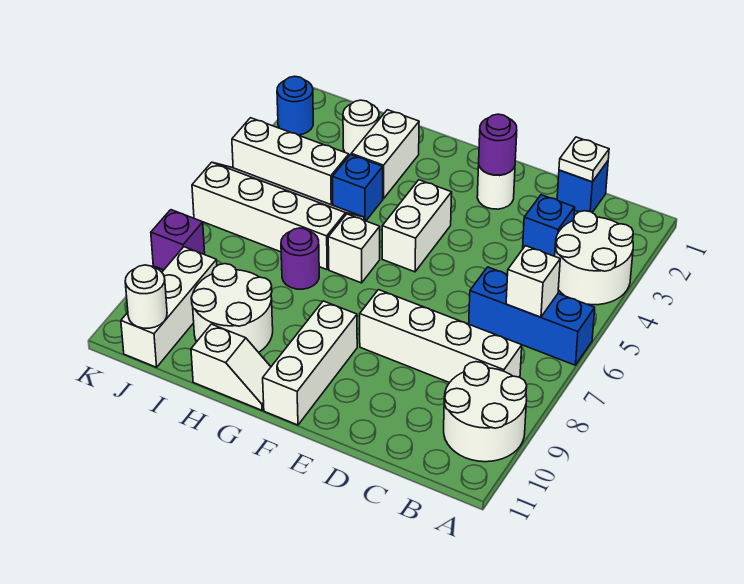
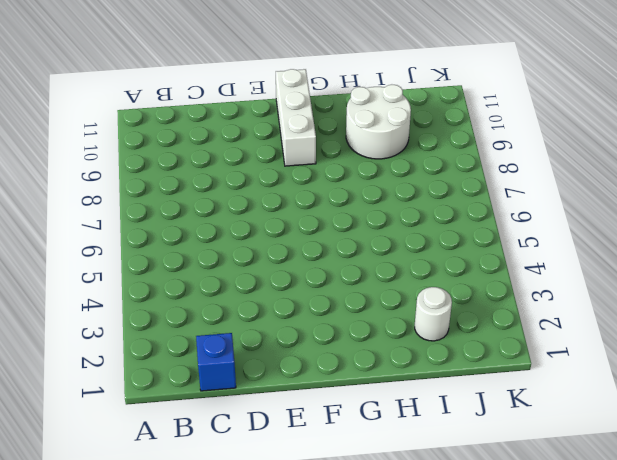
none -> white 2x2 round brick [555,211,633,305]
none -> blue 1x3 brick [469,267,595,365]
none -> white 2x2 round brick [444,362,527,462]

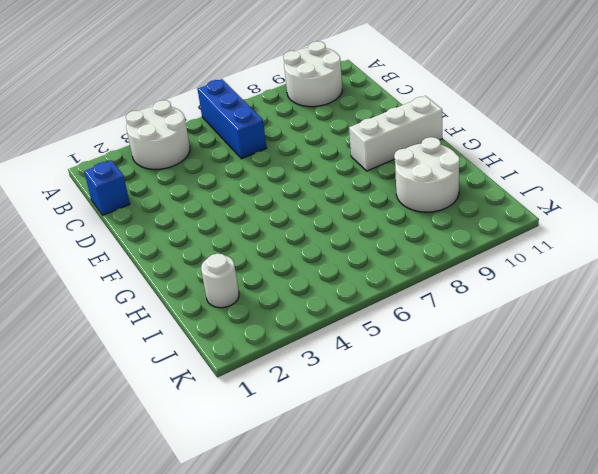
none -> white 1x4 brick [360,290,522,383]
none -> blue 1x1 brick [523,195,575,256]
none -> white 1x1 round brick [477,166,515,209]

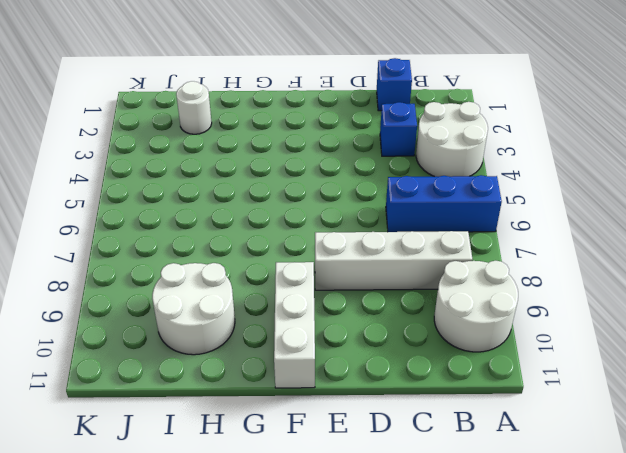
none -> white 1x1 round brick [477,166,515,209]
none -> white 1x2 brick [382,180,452,272]
none -> white 1x1 brick [328,214,380,283]

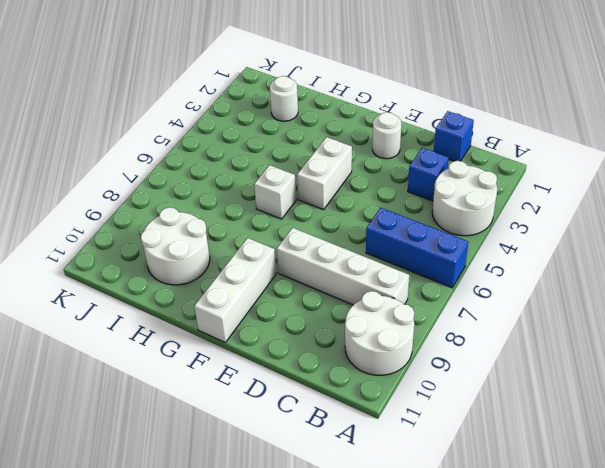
none -> white 1x2 slope [191,324,271,410]
none -> white 1x2 brick [351,110,419,199]
none -> blue 1x1 brick [332,155,383,221]

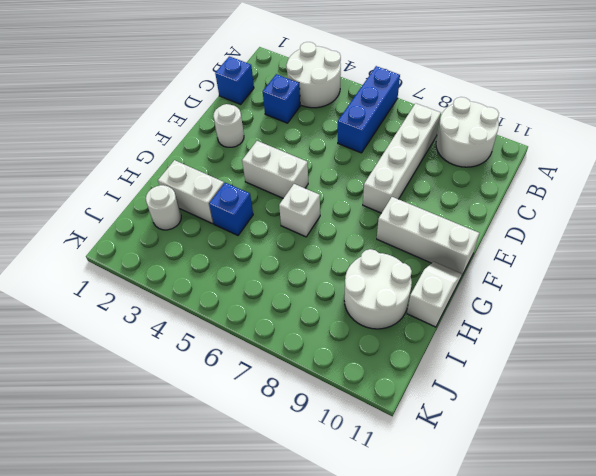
none -> white 2x4 slope [192,162,364,270]
none -> purple 1x1 round brick [281,228,319,289]
none -> white 1x3 brick [232,118,349,205]

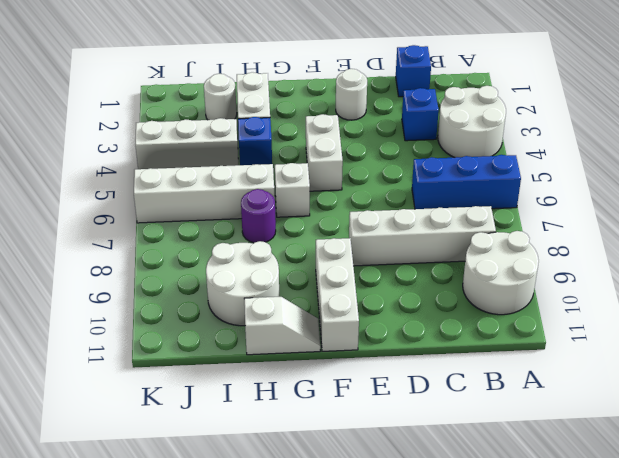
none -> white 1x3 brick [121,247,217,367]
none -> blue 1x1 round brick [277,76,313,135]
none -> purple 1x1 brick [151,210,205,270]

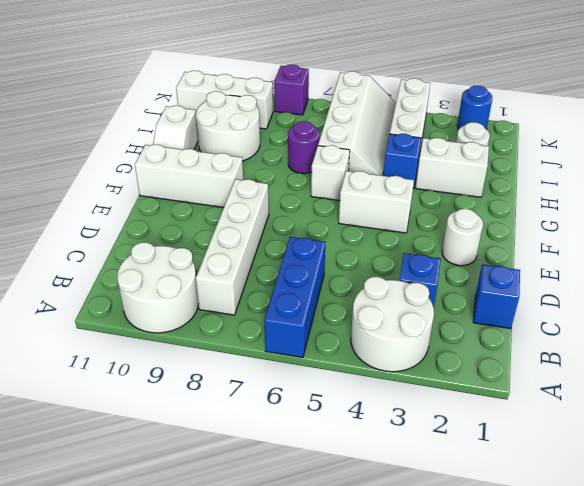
none -> white 1x1 brick [506,246,560,317]
none -> white 1x1 plate [559,137,609,182]
none -> purple 1x1 round brick [479,114,517,175]

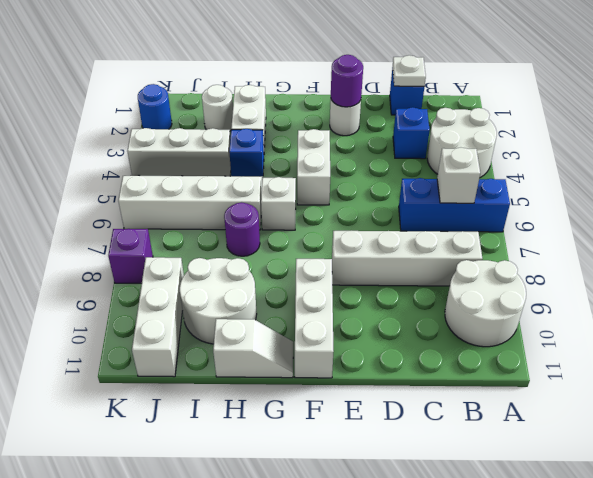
none -> white 1x1 round brick [125,265,167,328]

